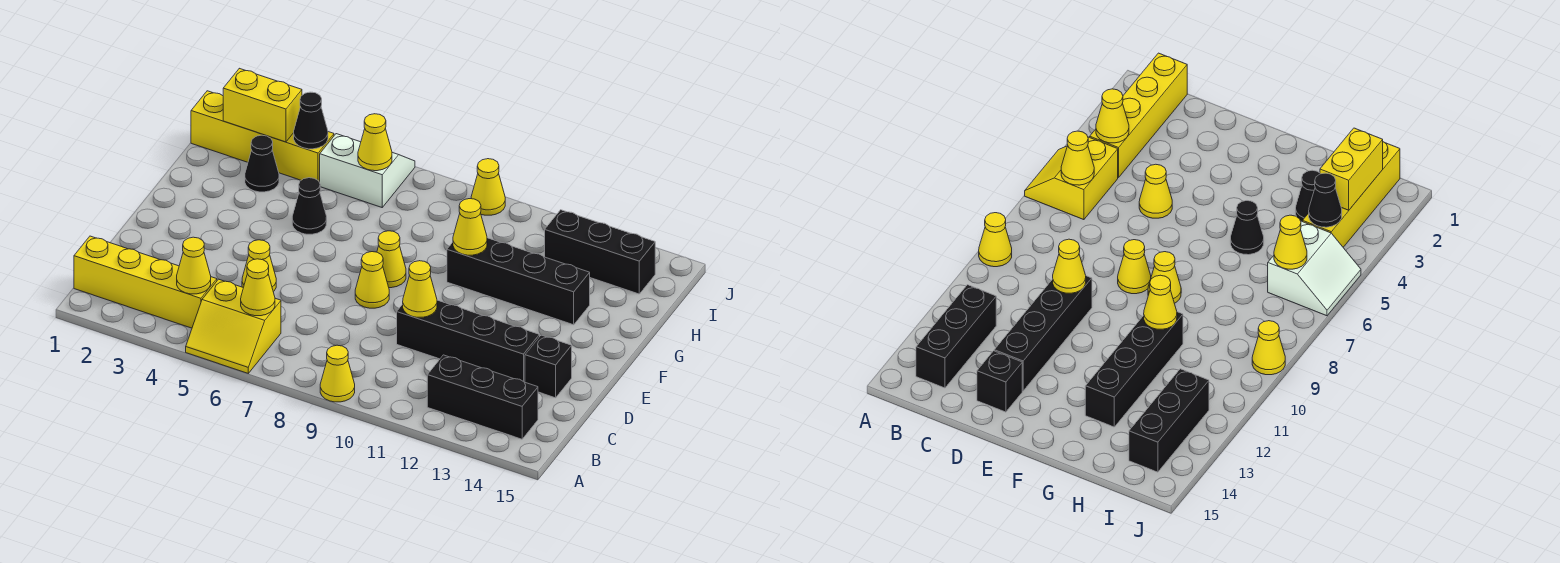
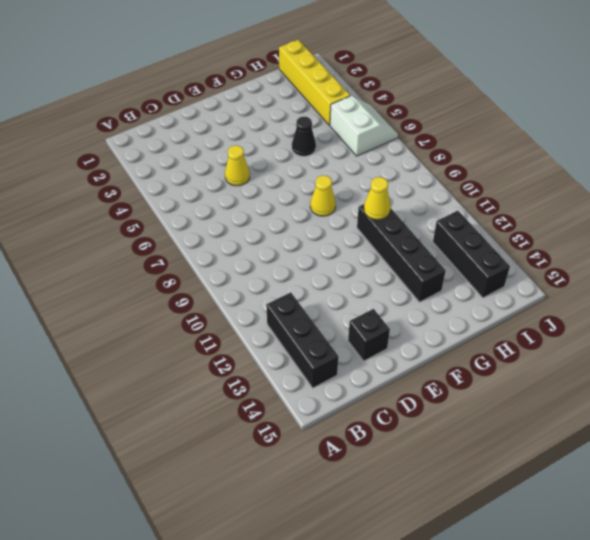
none -> yellow 2x2 slope [186,279,281,373]
none -> yellow 1x1 cone [320,345,355,402]
none -> yellow 1x4 brick [74,236,217,328]

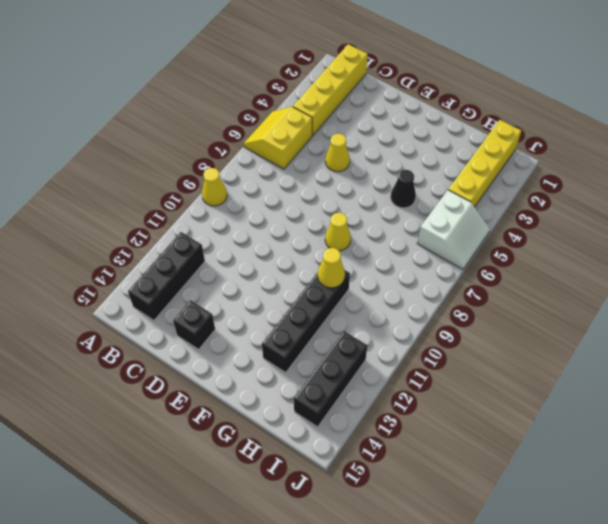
none -> black 1x4 brick [397,300,540,382]
none -> yellow 1x1 cone [355,252,389,308]
none -> black 1x1 cone [245,135,279,192]

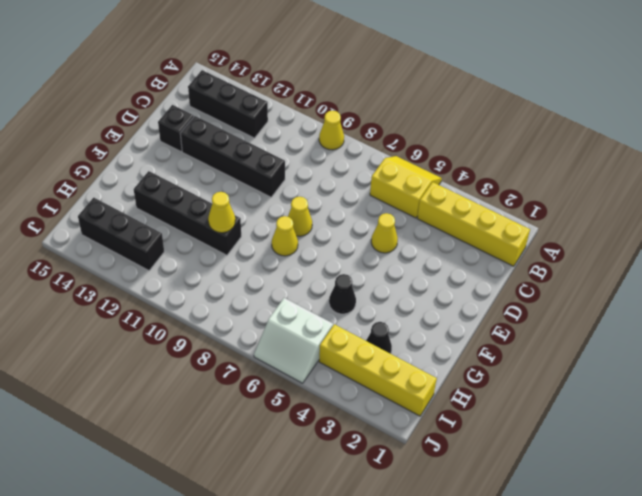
none -> yellow 1x1 cone [471,159,505,215]
none -> yellow 1x1 cone [177,237,211,294]
none -> yellow 1x1 cone [241,259,275,316]

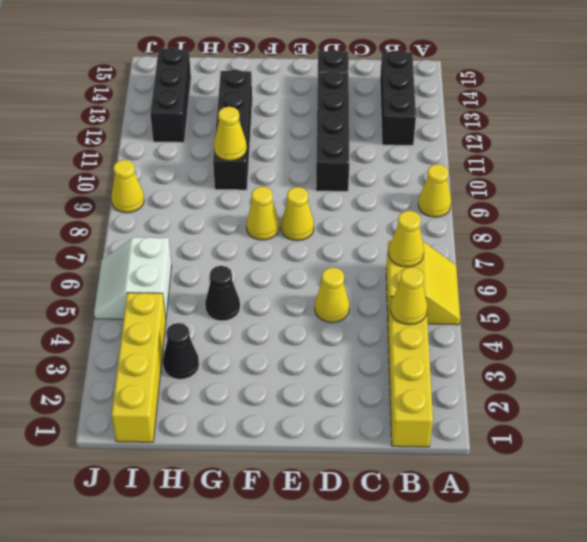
none -> yellow 1x1 cone [403,261,437,317]
none -> yellow 1x2 brick [223,68,302,142]
none -> black 1x1 cone [294,92,328,149]

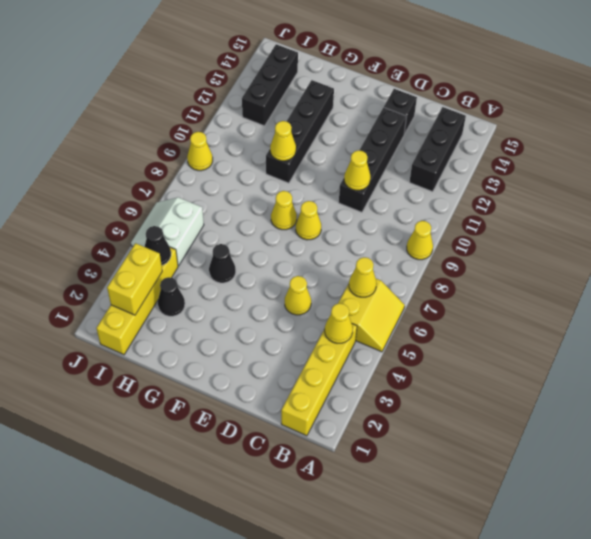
none -> yellow 1x1 cone [358,114,392,171]

